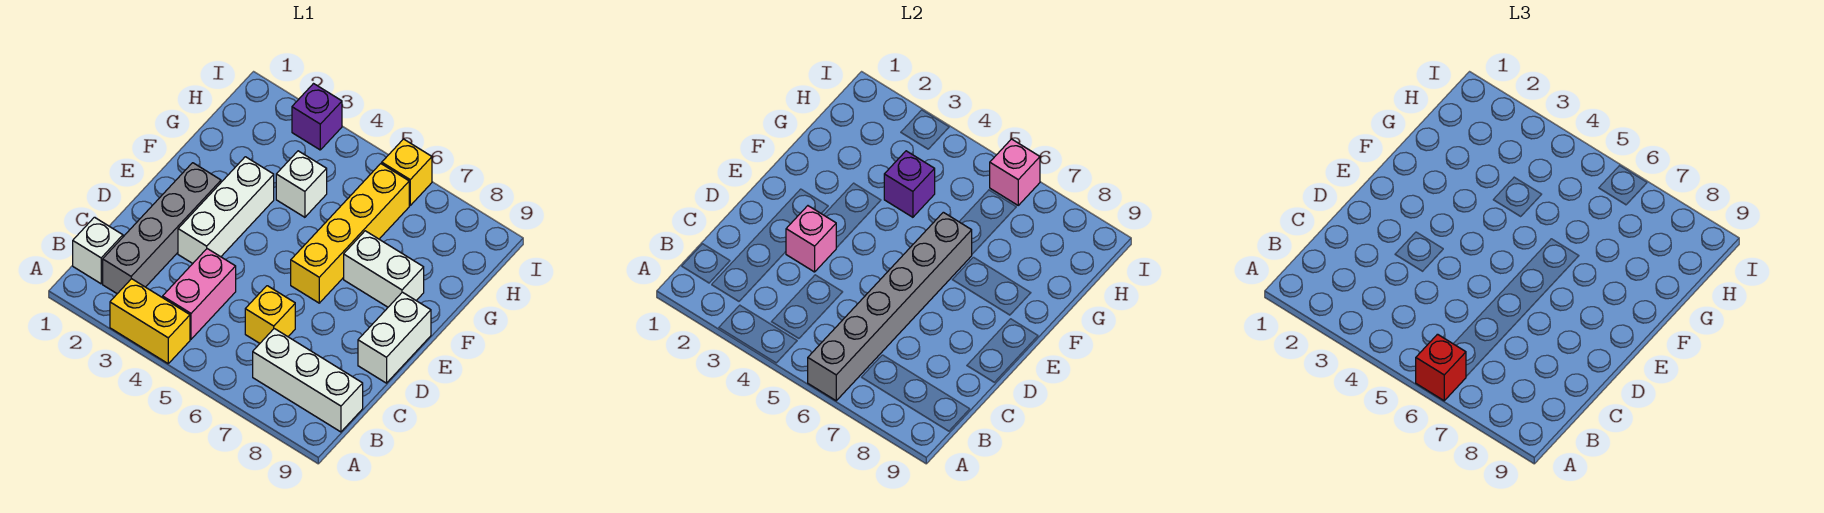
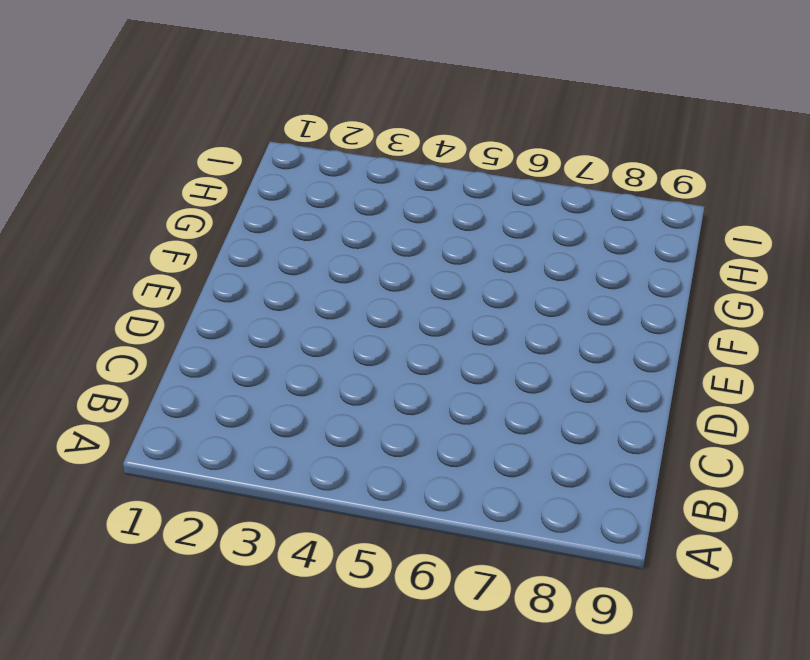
none -> yellow 1x2 brick [110,279,190,363]
none -> white 1x1 brick [73,217,123,284]
none -> grey 1x4 brick [103,163,221,294]

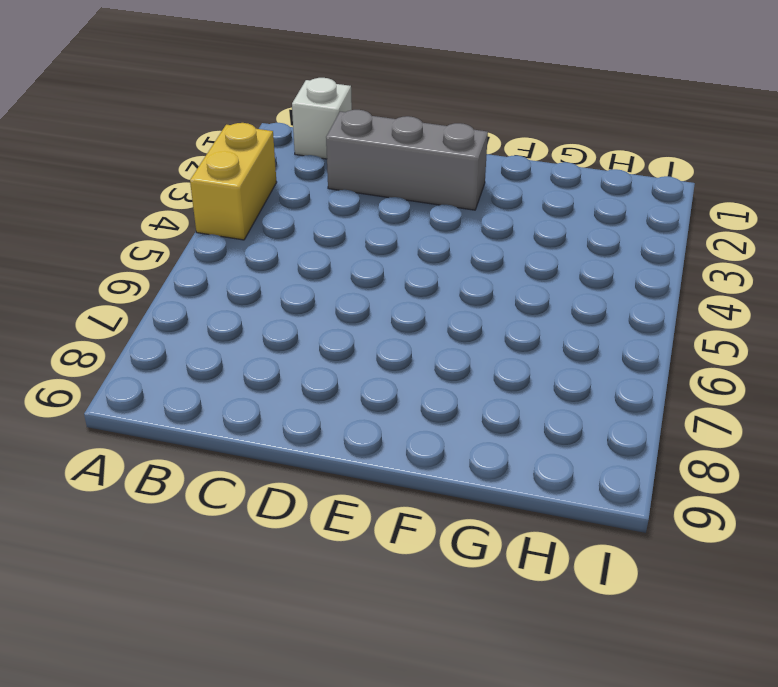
grey 1x3 brick [326,110,488,210] -> grey 1x4 brick [103,163,221,294]
none -> pink 1x2 brick [163,249,236,339]
none -> white 1x3 brick [253,329,363,432]
none -> yellow 1x1 brick [245,286,295,343]

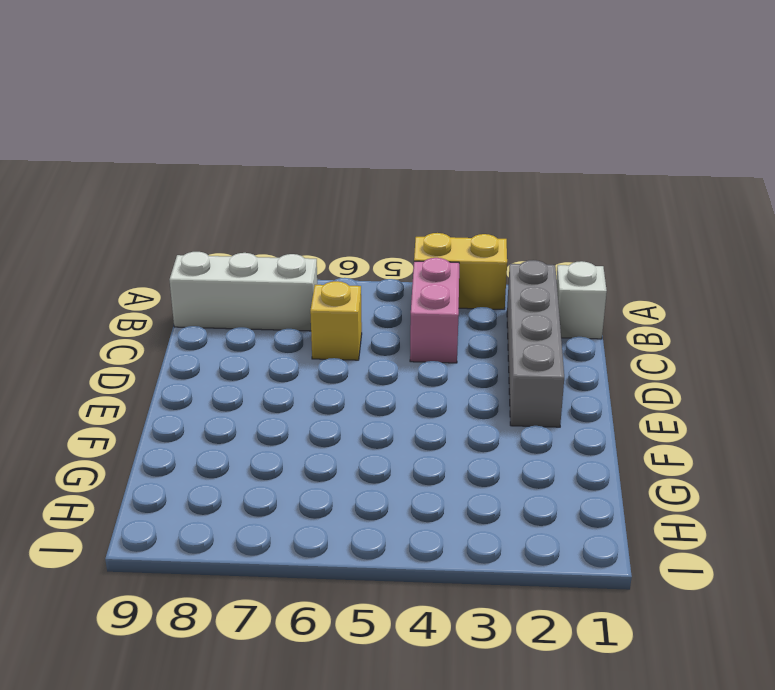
none -> white 1x3 brick [178,157,274,263]
none -> white 1x2 brick [358,292,431,383]
none -> yellow 1x4 brick [291,164,409,303]

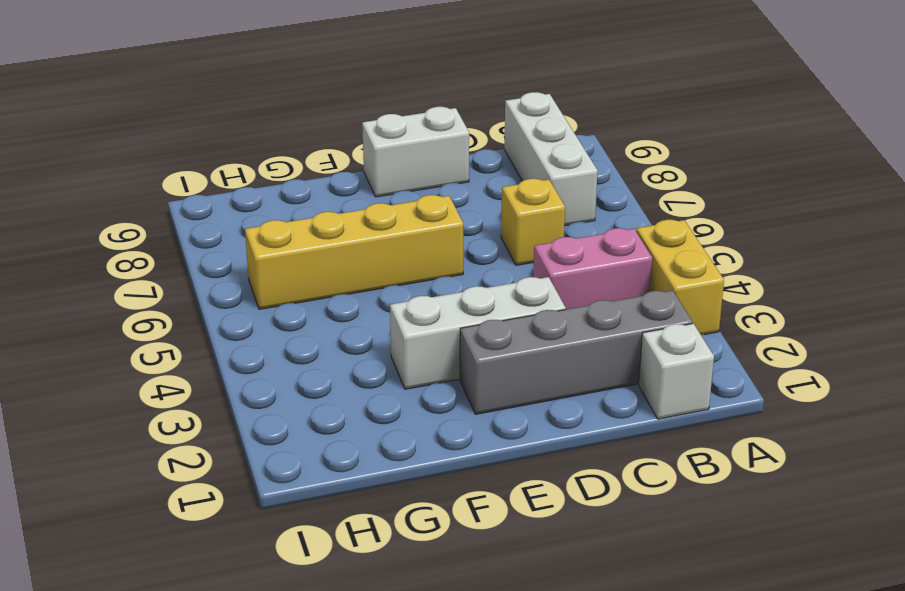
none -> white 1x2 brick [344,231,424,307]
none -> white 1x1 brick [276,151,327,217]
none -> purple 1x1 brick [292,84,342,150]

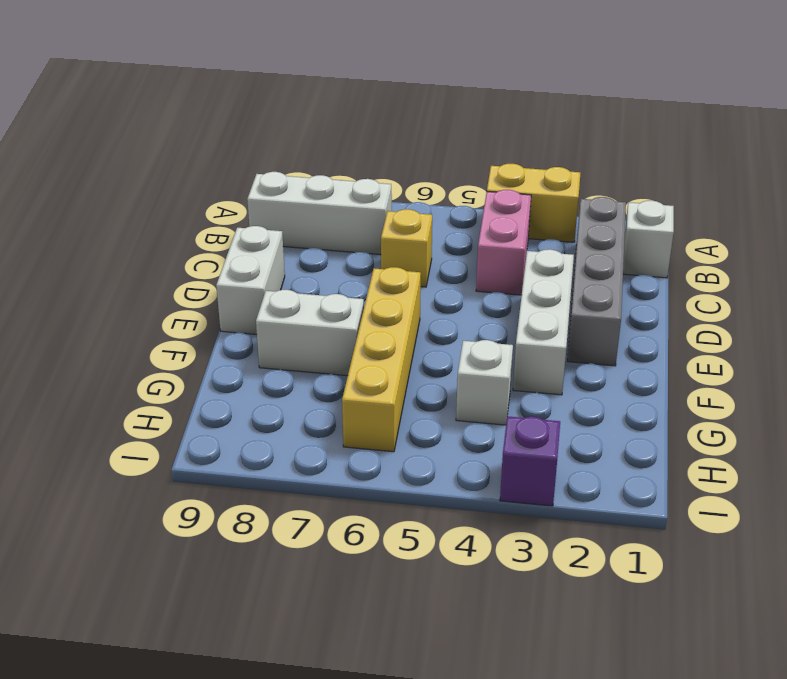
none -> yellow 1x1 brick [382,139,432,205]
none -> grey 1x6 brick [808,212,972,401]
none -> pink 1x1 brick [786,206,836,272]

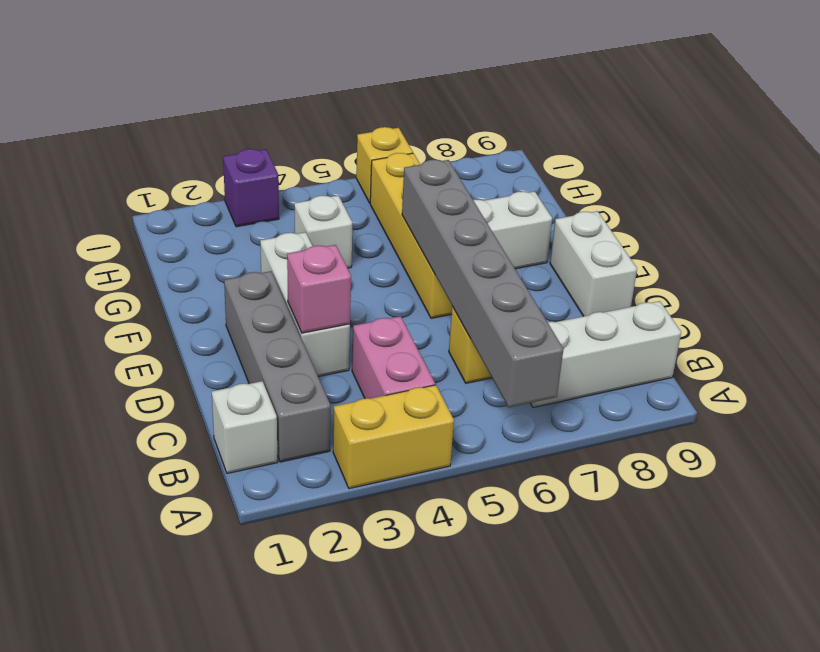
none -> purple 1x1 brick [884,151,935,217]
none -> pink 1x1 brick [990,139,1040,205]
none -> red 1x1 brick [1416,334,1466,401]

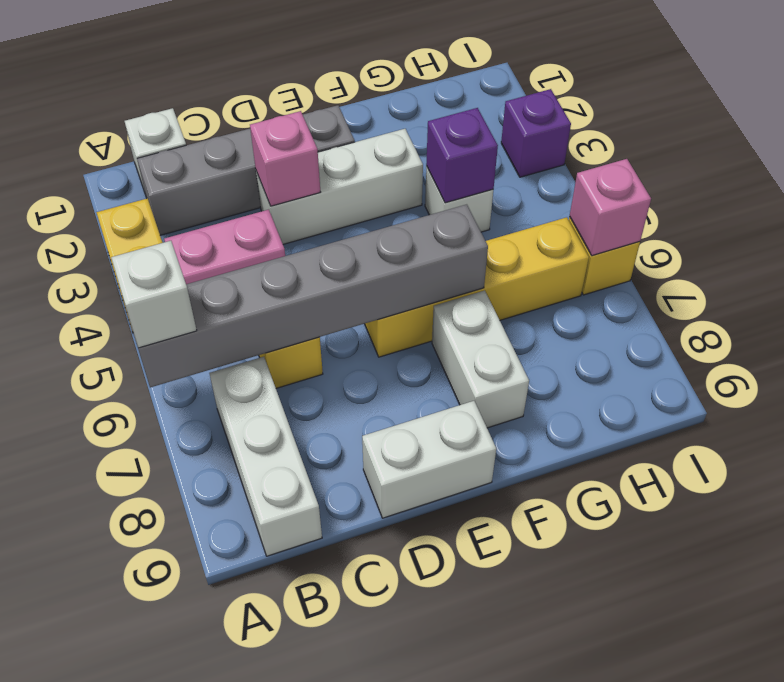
white 1x1 brick [111,241,197,348] -> red 1x1 brick [1416,334,1466,401]

